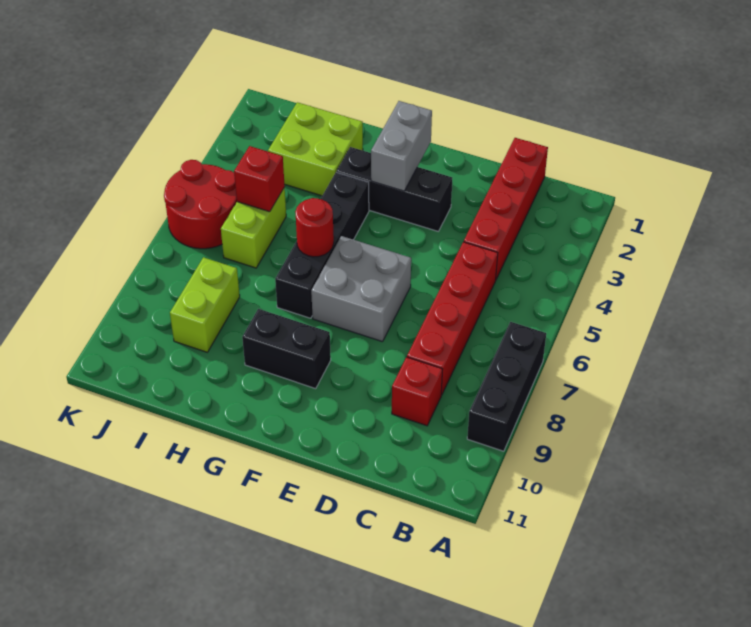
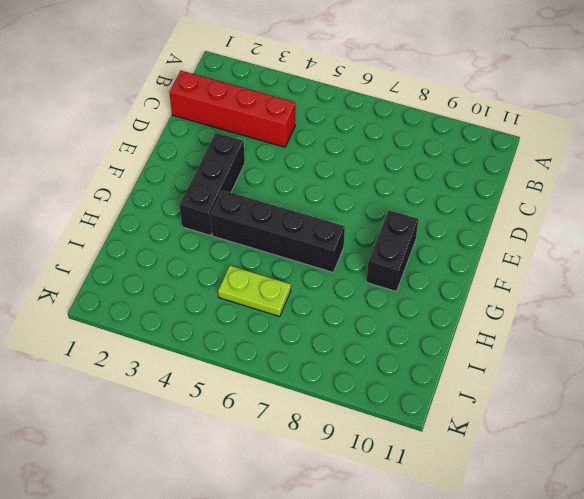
lime 1x2 plate [218,266,291,317] -> lime 1x2 brick [221,187,286,268]
none -> black 1x3 brick [467,322,546,451]
none -> red 1x4 brick [407,242,498,395]
none -> red 1x1 brick [392,357,443,426]

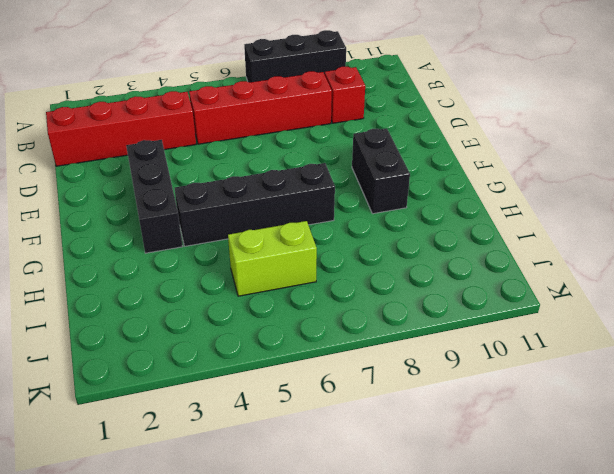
none -> grey 2x2 brick [311,236,411,342]
none -> lime 2x2 brick [268,102,363,196]
none -> lime 1x2 brick [170,257,240,352]

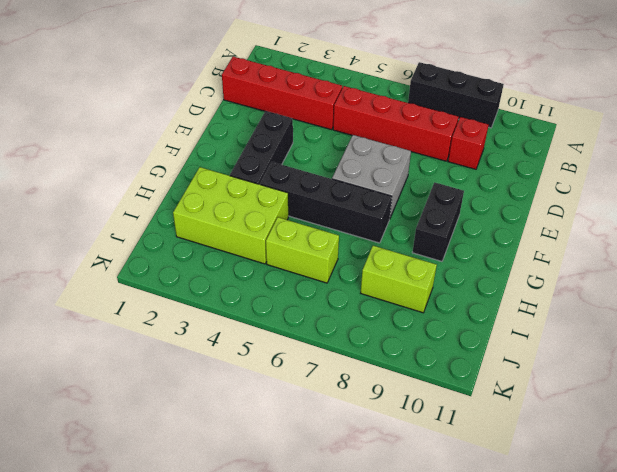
lime 2x3 brick [173,167,288,264] -> lime 2x2 brick [268,102,363,196]
none -> red 2x2 round brick [164,160,237,249]
none -> grey 1x2 brick [371,101,432,191]
none -> red 1x1 round brick [295,198,334,257]

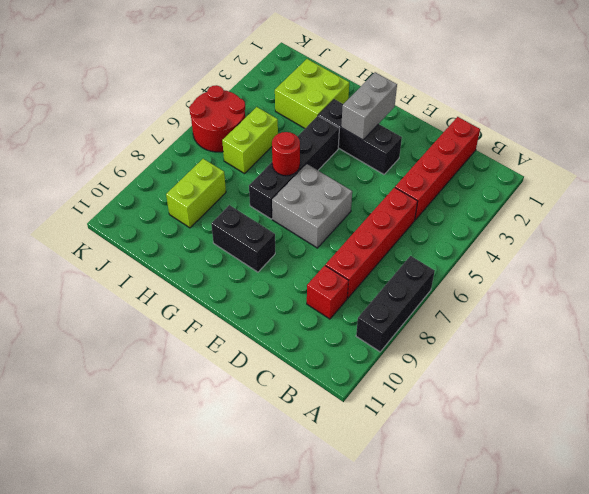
none -> red 1x1 brick [234,146,285,212]

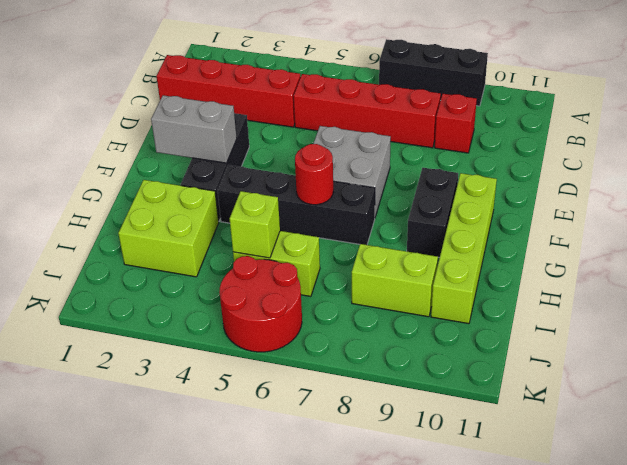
lime 1x4 brick [431,173,497,324] -> none
lime 1x1 brick [230,191,280,258] -> red 1x1 brick [234,146,285,212]

